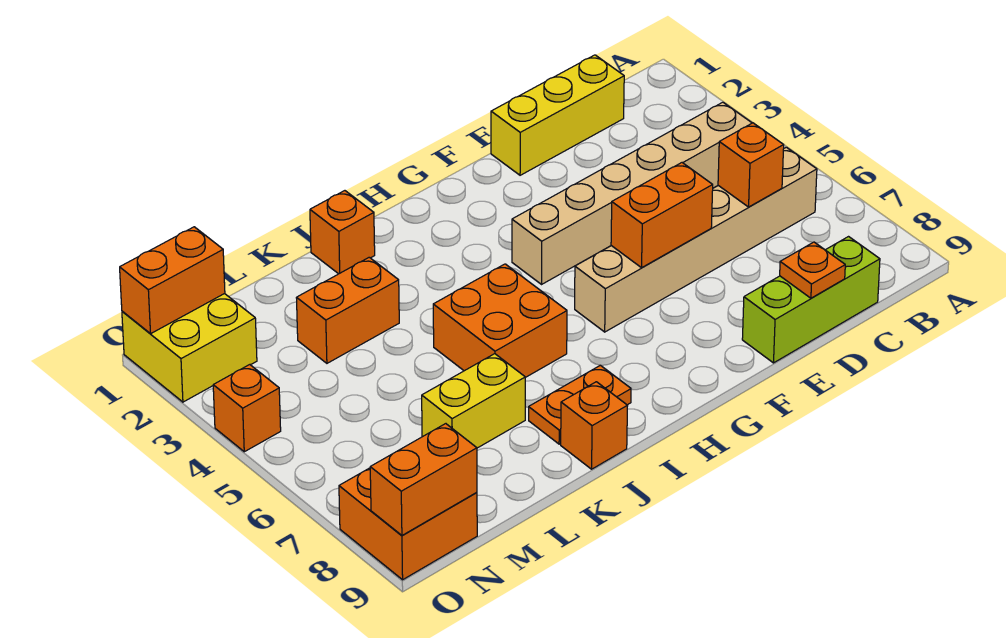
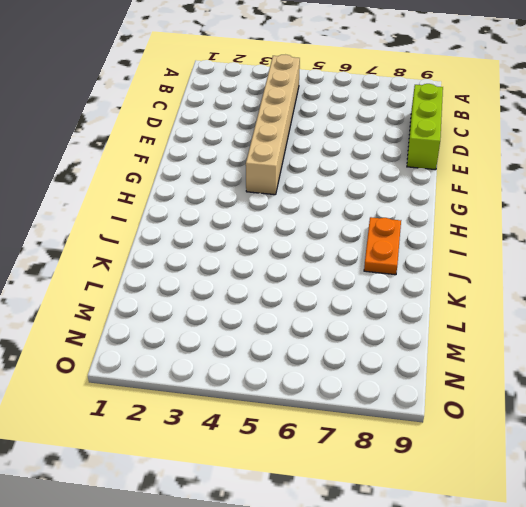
none -> tan 1x6 brick [575,147,817,332]
none -> yellow 1x3 brick [491,55,624,175]
none -> orange 2x2 brick [433,264,567,378]

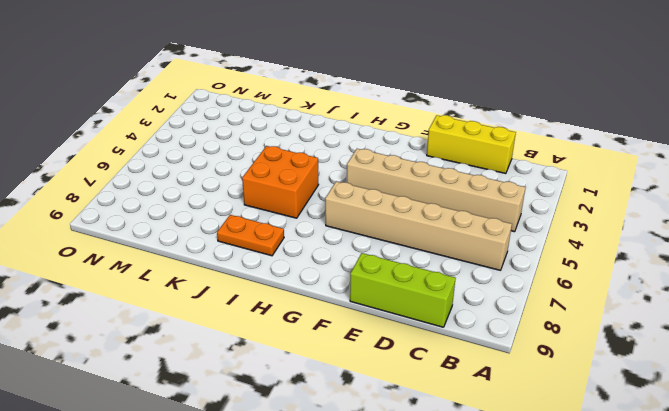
none -> orange 1x1 brick [310,191,375,274]
none -> orange 1x1 brick [561,382,628,469]
none -> orange 1x2 brick [297,257,399,363]

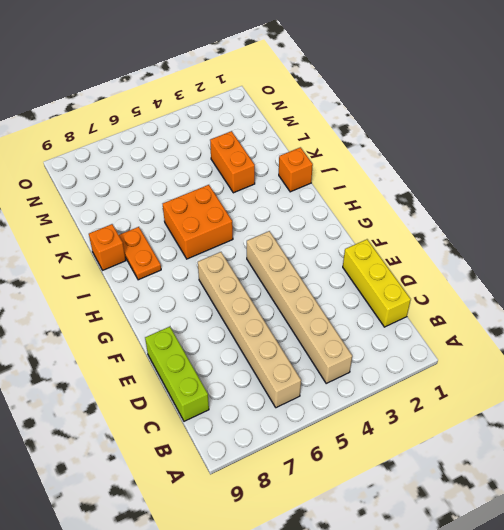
none -> yellow 1x2 brick [422,354,525,448]
none -> yellow 2x2 brick [122,294,257,402]
none -> orange 2x2 brick [339,468,477,580]

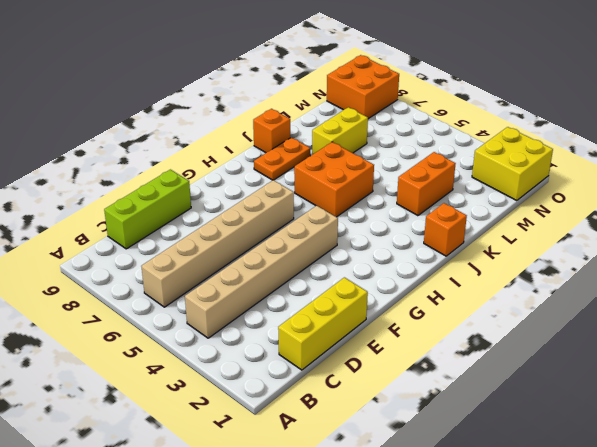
none -> orange 1x1 brick [213,365,281,452]
none -> orange 1x1 brick [718,123,784,207]
none -> orange 1x1 plate [780,242,845,298]

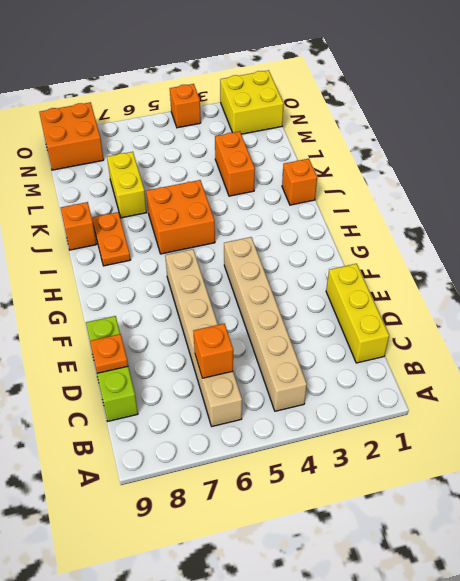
none -> orange 1x2 brick [611,163,713,268]
none -> orange 1x2 brick [120,227,225,334]
none -> orange 1x2 brick [370,424,477,536]

